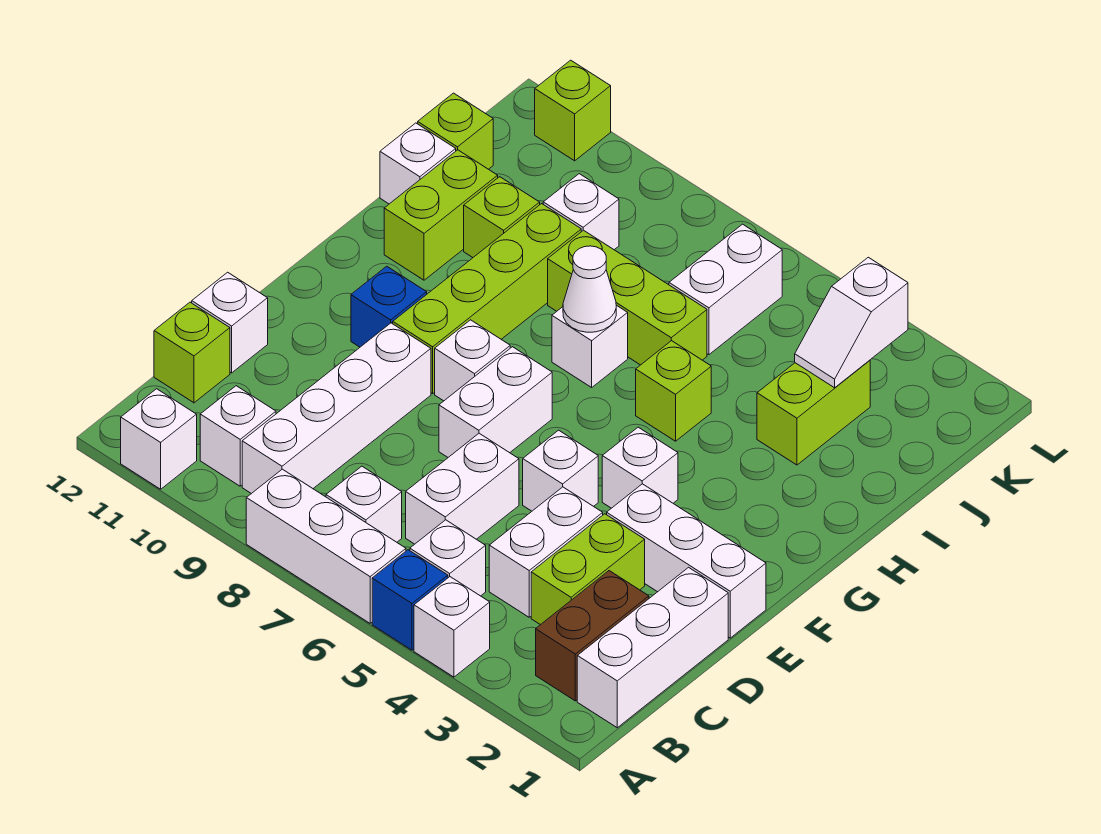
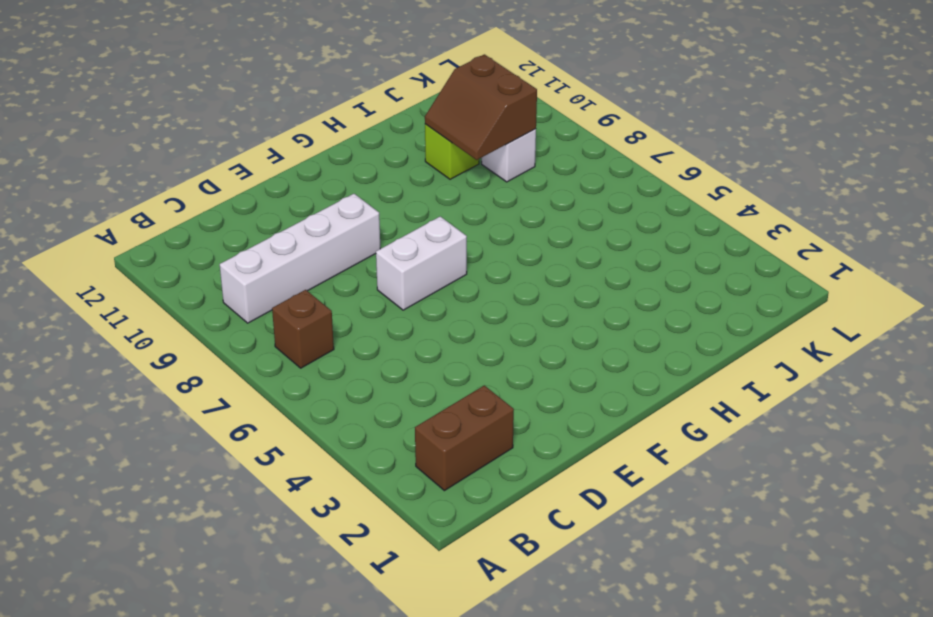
brown 1x1 brick [272,290,334,368] -> white 1x1 brick [326,466,402,542]
brown 2x2 slope [425,54,537,160] -> none
none -> white 1x1 brick [414,577,490,677]
none -> blue 1x1 brick [372,550,448,650]
none -> white 1x3 brick [246,469,406,623]
none -> white 1x1 brick [121,389,197,489]

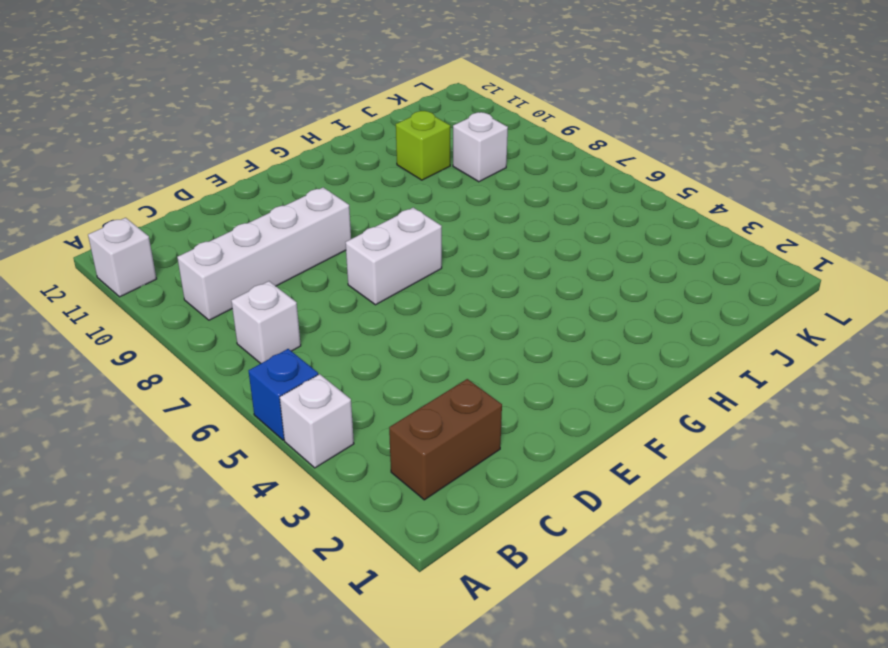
none -> white 1x3 brick [246,469,406,623]
none -> white 1x3 brick [577,567,728,728]
none -> white 1x1 brick [410,520,486,596]
none -> white 1x1 brick [200,386,276,486]

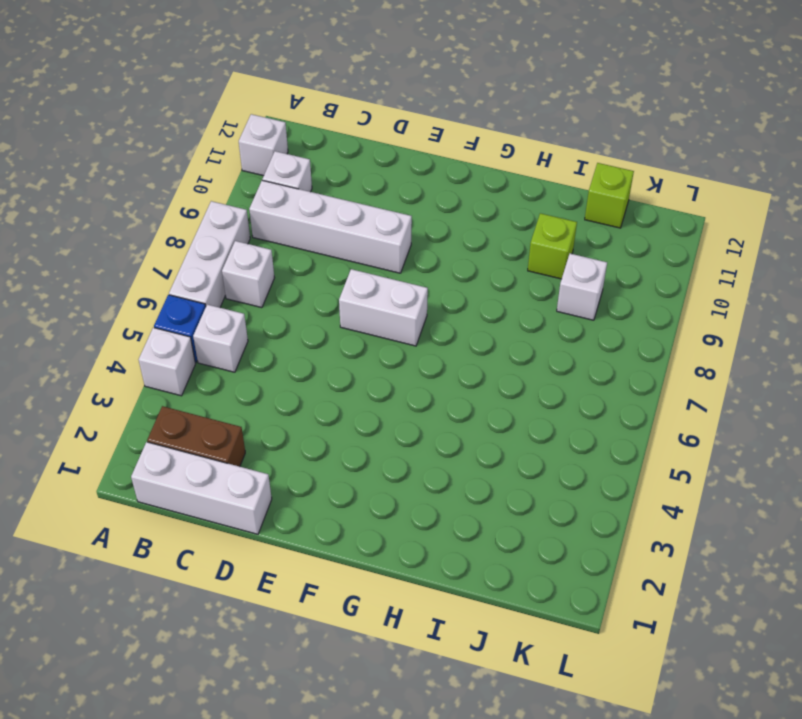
none -> lime 1x2 brick [531,514,645,625]
none -> white 1x2 brick [489,487,603,617]
none -> white 1x2 brick [406,433,519,544]
none -> lime 1x1 brick [154,302,230,403]

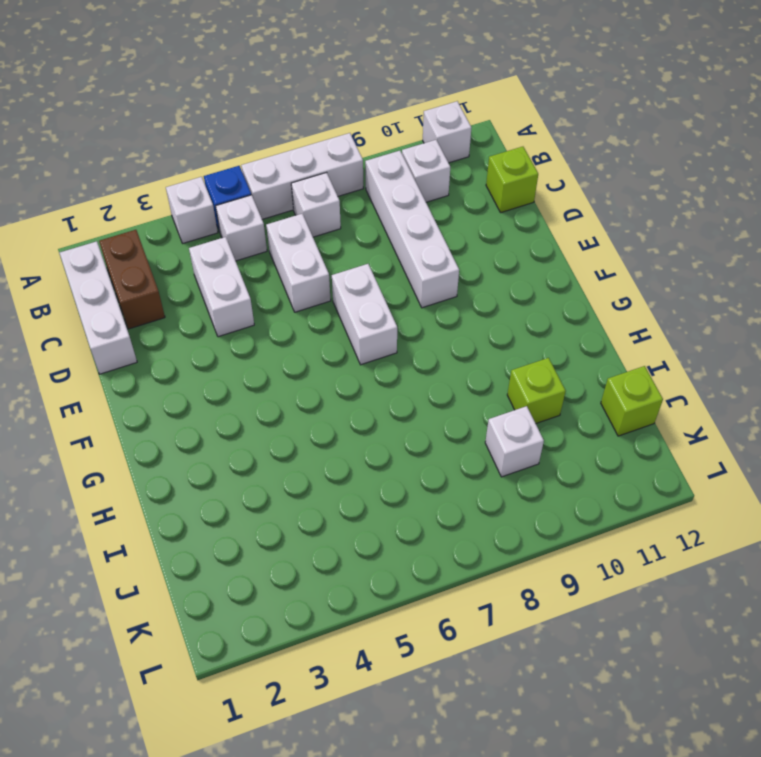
none -> lime 1x2 brick [531,514,645,625]
none -> white 1x1 brick [192,272,268,373]
none -> white 1x3 brick [607,484,766,638]
none -> white 1x1 brick [523,430,598,511]

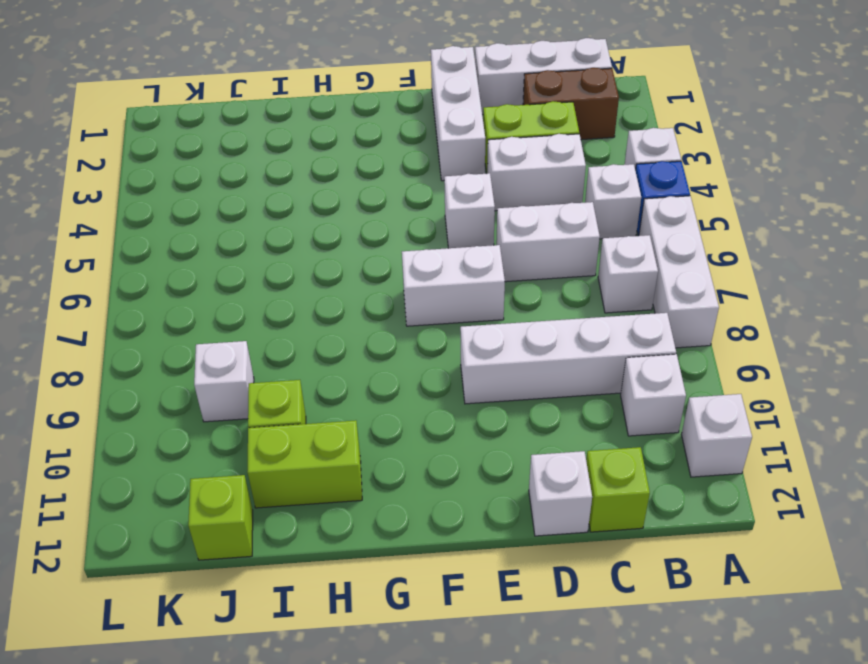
none -> white 1x1 brick [602,427,678,508]
none -> white 1x1 brick [435,320,510,401]
none -> lime 1x4 brick [393,204,581,394]
none -> blue 1x1 brick [351,266,427,347]

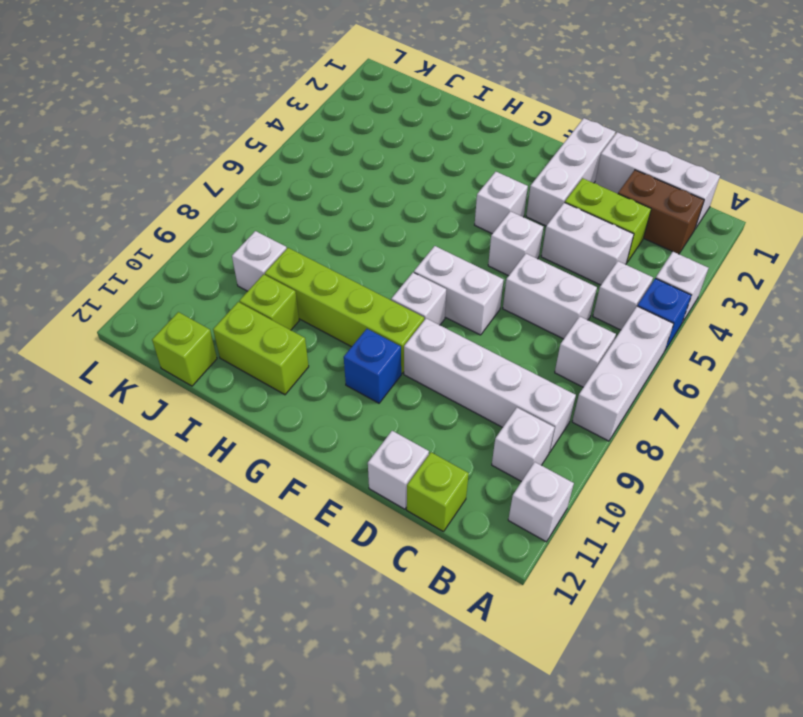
none -> lime 1x1 brick [636,341,711,441]
none -> white 1x1 brick [552,305,628,387]
none -> lime 1x2 brick [757,360,870,465]
none -> lime 1x3 brick [548,230,707,365]

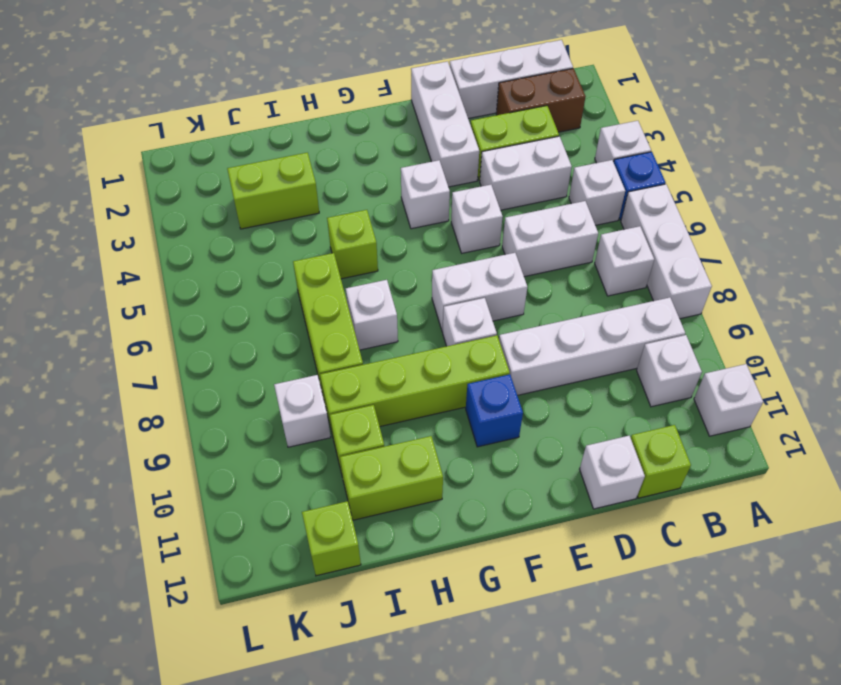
none -> white 1x1 brick [380,123,456,204]
none -> white 1x2 brick [669,224,782,355]
none -> lime 1x1 brick [535,60,611,161]
none -> white 1x1 cone [563,246,616,332]

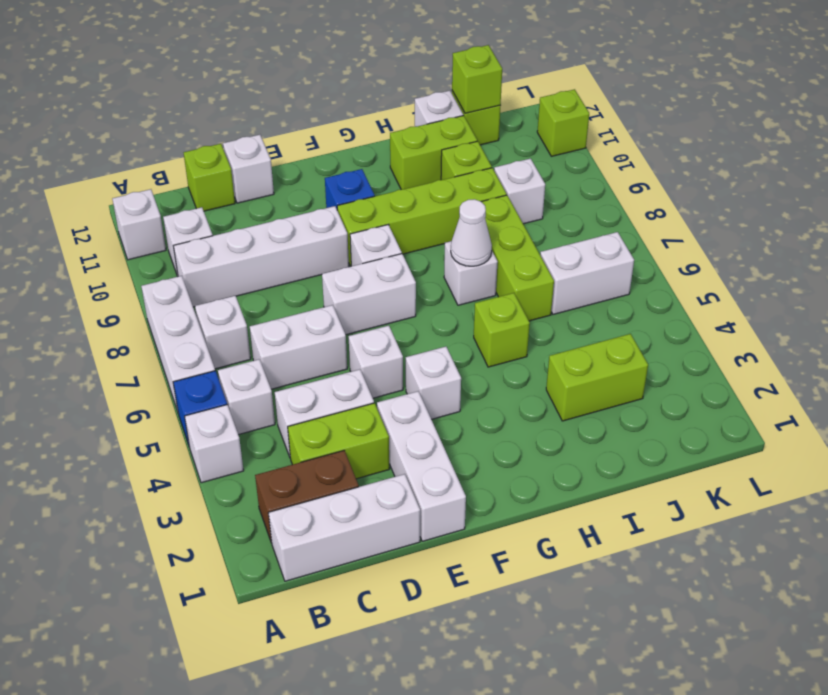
lime 1x1 brick [452,45,502,113] -> none
none -> white 1x2 slope [795,257,908,388]

